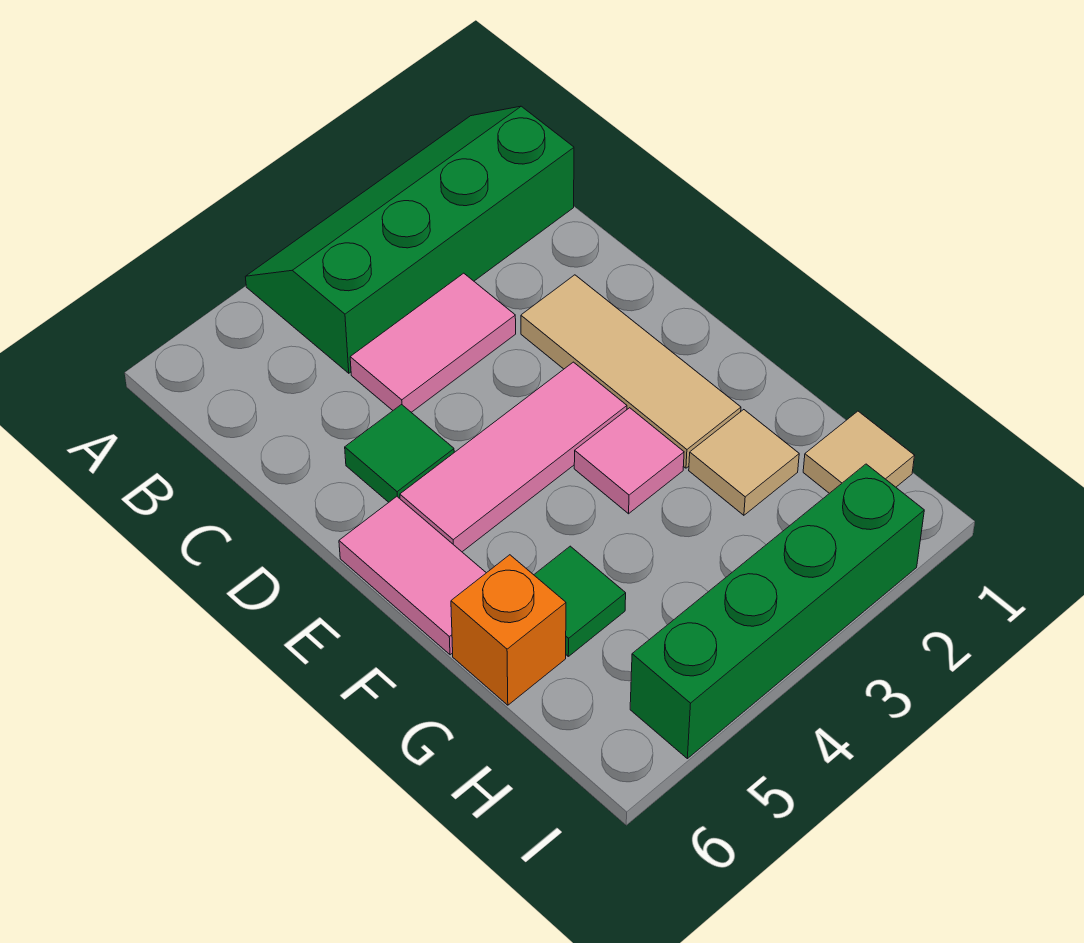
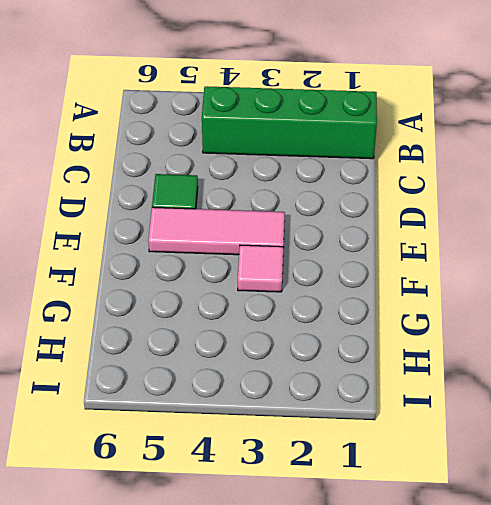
none -> pink 1x2 tile [350,273,516,412]
none -> tan 1x3 tile [521,275,741,468]
none -> pink 1x2 tile [339,497,486,655]

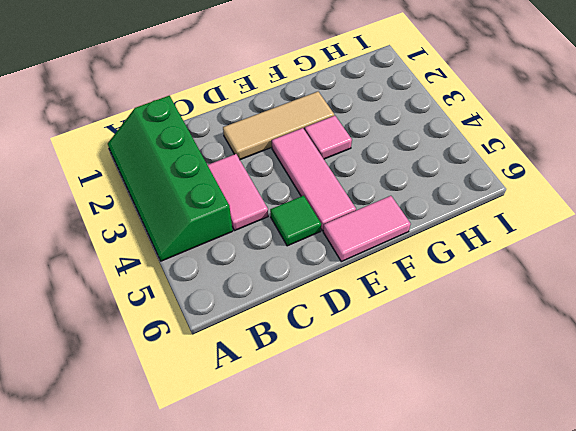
none -> tan 1x1 tile [689,410,799,515]
none -> green 1x1 tile [534,546,626,656]
none -> orange 1x1 brick [451,555,566,705]

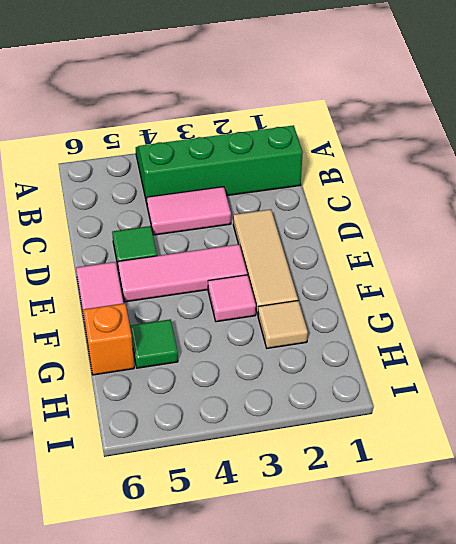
none -> tan 1x1 tile [803,411,915,493]
none -> green 1x4 brick [630,464,924,759]

